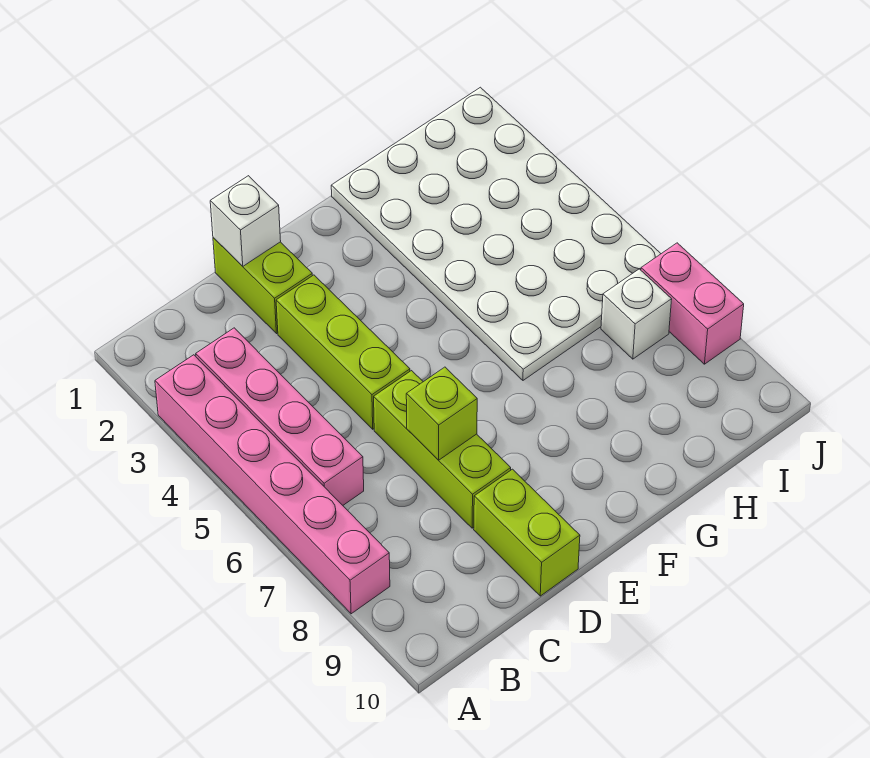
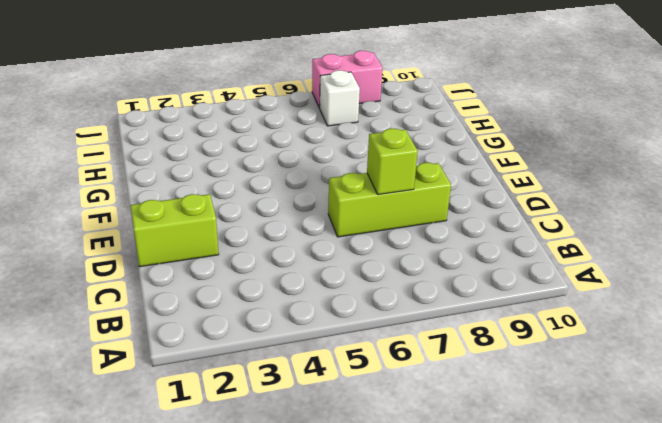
none -> pink 1x6 brick [155,355,390,614]
none -> pink 1x4 brick [196,328,364,505]

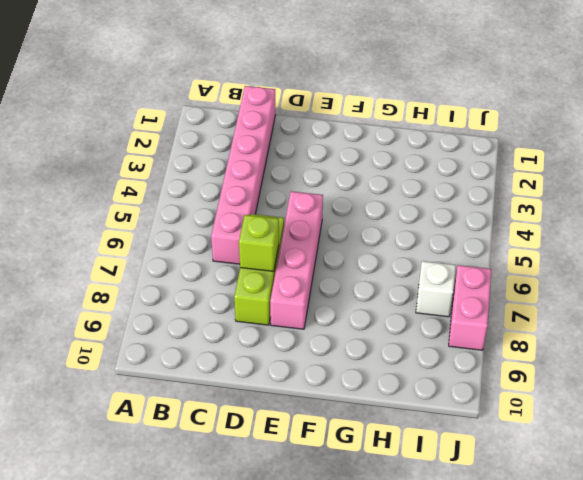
pink 1x6 brick [211,86,276,264] -> pink 1x6 brick moved to [155,355,390,614]
pink 1x4 brick [270,191,323,329] -> pink 1x4 brick moved to [196,328,364,505]
none -> lime 1x2 brick [213,238,313,334]
none -> lime 1x3 brick [276,275,410,429]

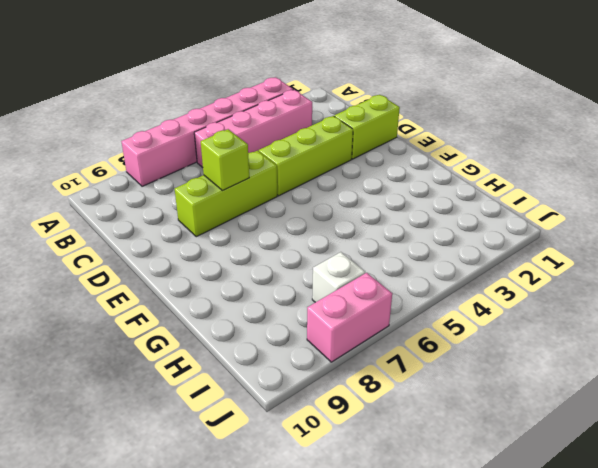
none -> lime 1x2 brick [474,469,580,596]
none -> white 4x6 plate [331,87,661,380]

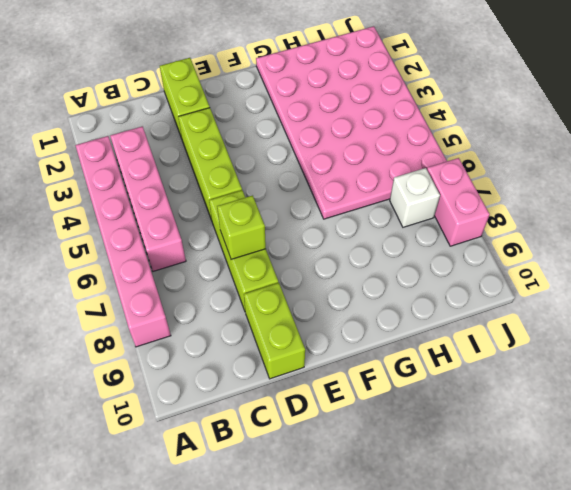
pink 4x6 plate [256,26,447,219] -> white 4x6 plate [331,87,661,380]
none -> white 1x1 brick [210,176,281,266]

